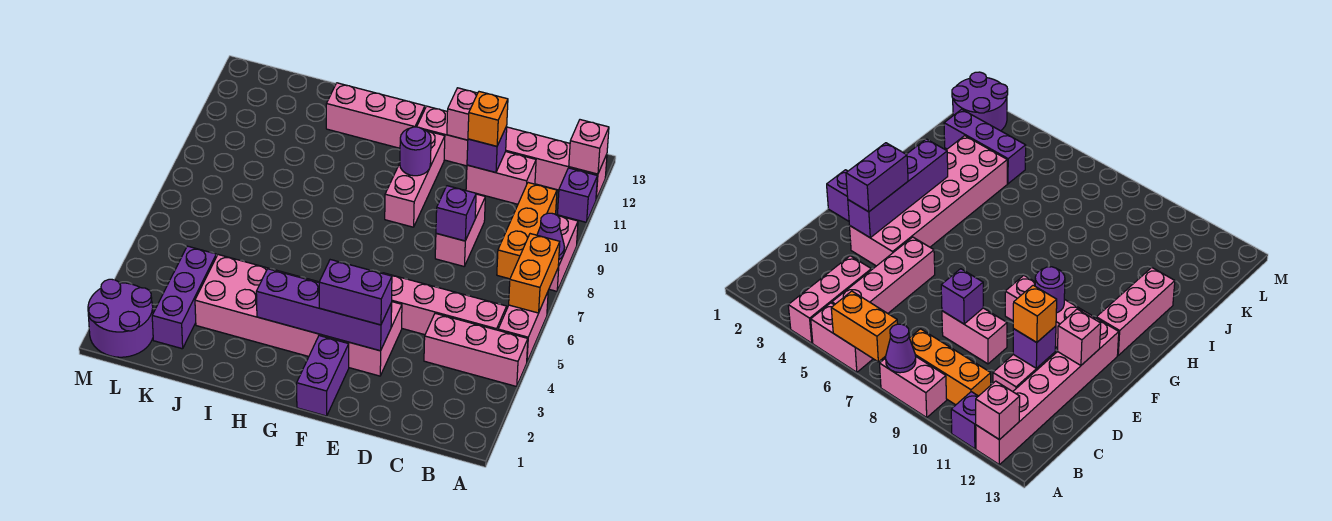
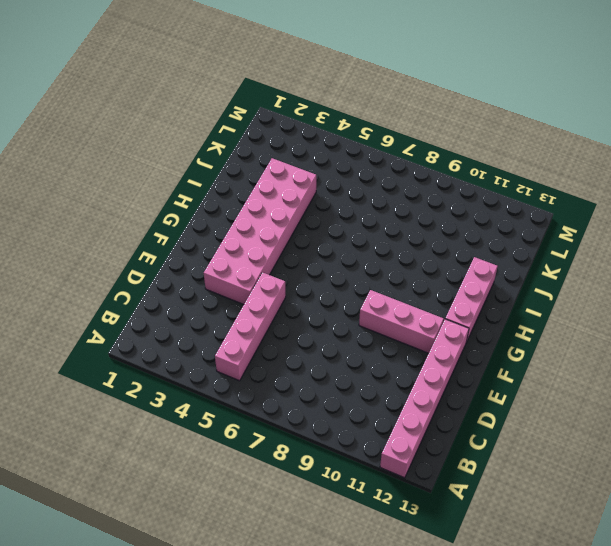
none -> pink 1x3 brick [424,313,528,386]
none -> pink 1x2 brick [498,292,548,361]
none -> pink 1x2 brick [549,216,578,291]

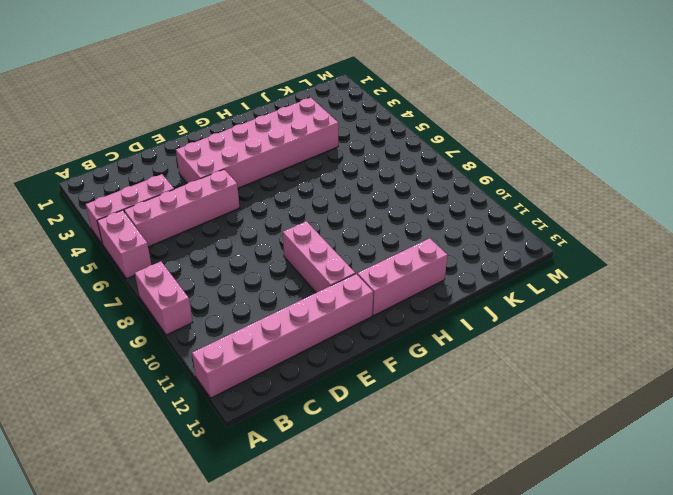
none -> purple 1x1 brick [557,168,597,222]
none -> orange 1x3 brick [497,183,557,279]
none -> pink 1x2 brick [466,152,536,204]

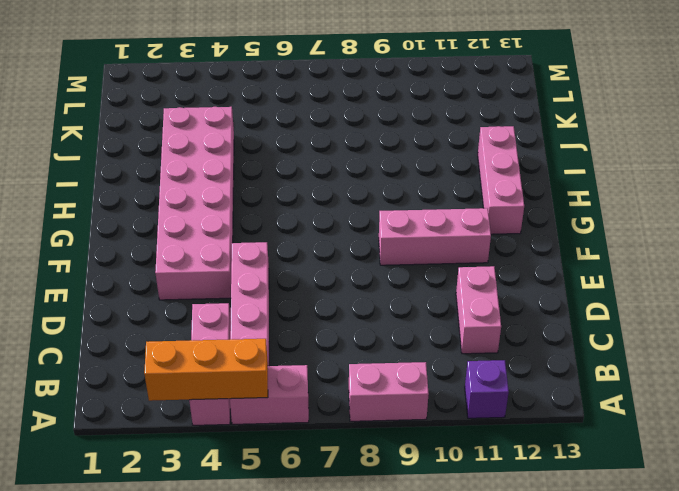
orange 1x3 brick [144,339,268,401] -> orange 1x3 brick moved to [497,183,557,279]
none -> pink 1x6 brick [417,106,607,199]
none -> pink 1x2 brick [435,194,485,266]
none -> purple 1x2 brick [297,336,349,416]

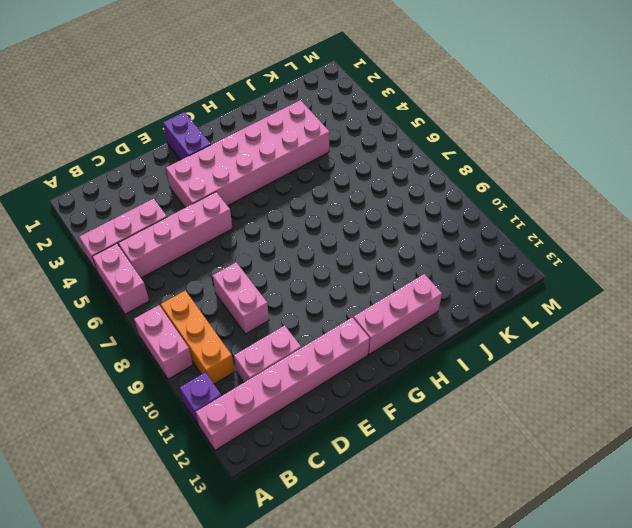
none -> pink 1x3 brick [385,131,445,227]
none -> purple 1x3 brick [152,246,216,349]
none -> purple 2x2 round brick [88,279,153,357]

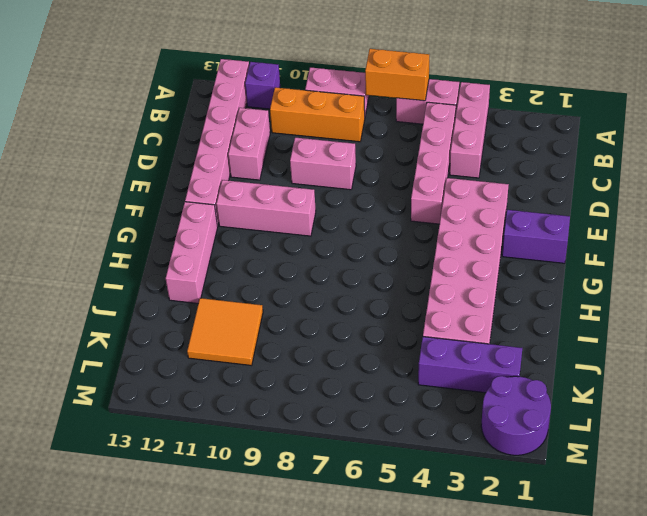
orange 2x2 tile [187,298,263,365] -> none
none -> purple 1x1 cone [537,213,564,259]
none -> pink 1x1 brick [569,120,609,174]
none -> purple 1x1 brick [436,186,476,241]

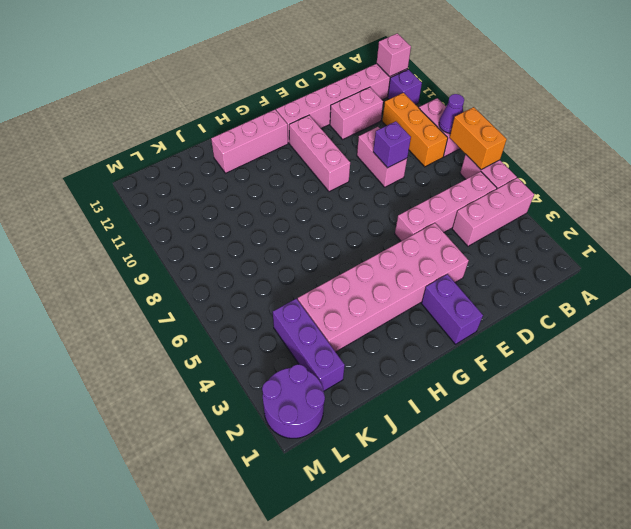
none -> purple 1x1 brick [467,126,507,173]
none -> purple 1x4 brick [256,269,392,351]
none -> pink 1x1 brick [447,88,478,140]

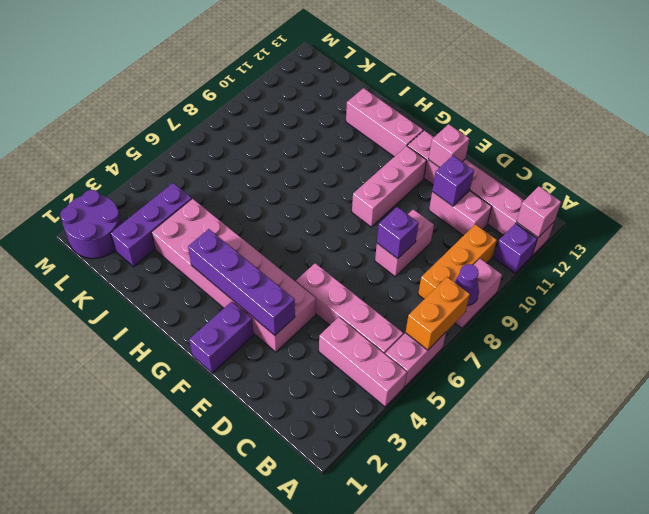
none -> purple 1x1 round brick [400,127,431,176]
none -> orange 1x1 brick [468,92,508,146]
none -> purple 1x2 brick [319,260,392,325]

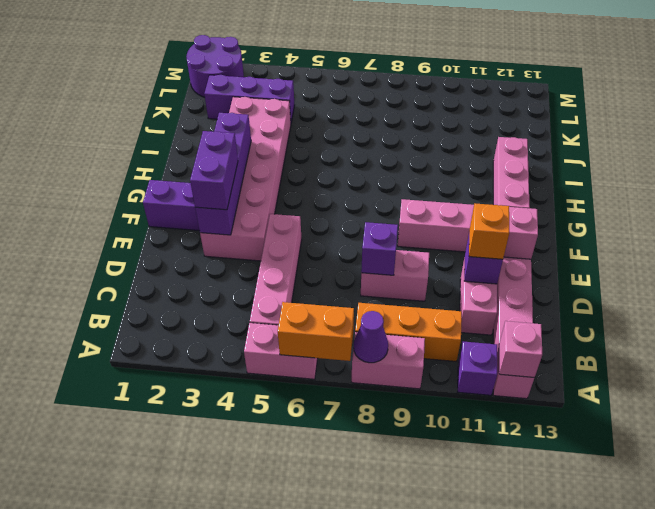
none -> pink 1x3 brick [424,313,528,386]
none -> purple 1x1 round brick [400,127,431,176]

